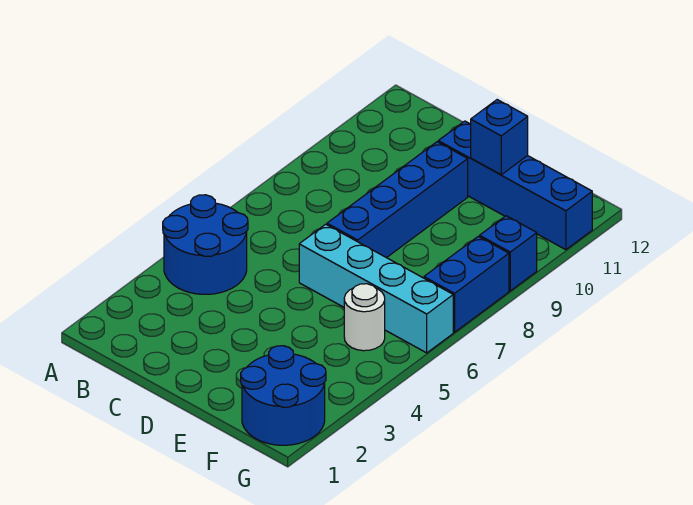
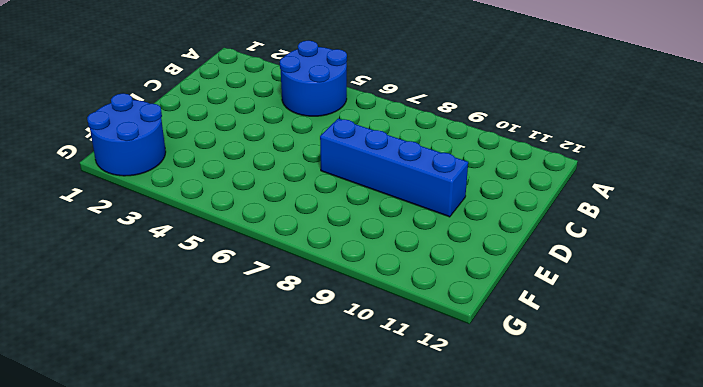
none -> cyan 1x4 brick [299,224,453,353]
none -> blue 1x4 brick [438,121,592,250]

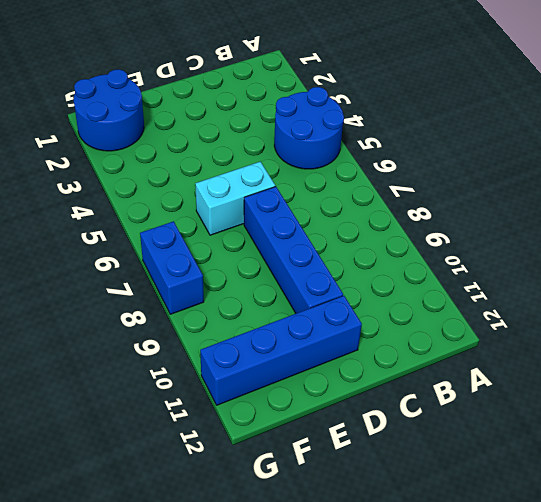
cyan 1x2 brick [195,162,275,235] -> cyan 1x4 brick [299,224,453,353]
none -> white 1x1 round brick [344,284,385,351]
none -> blue 1x1 brick [480,216,537,291]

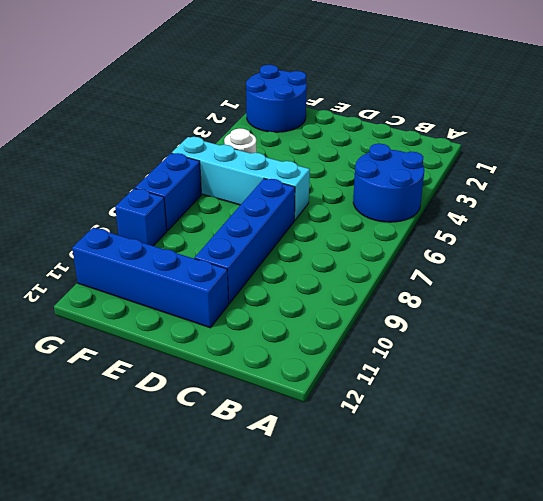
none -> blue 1x1 brick [471,100,528,175]

